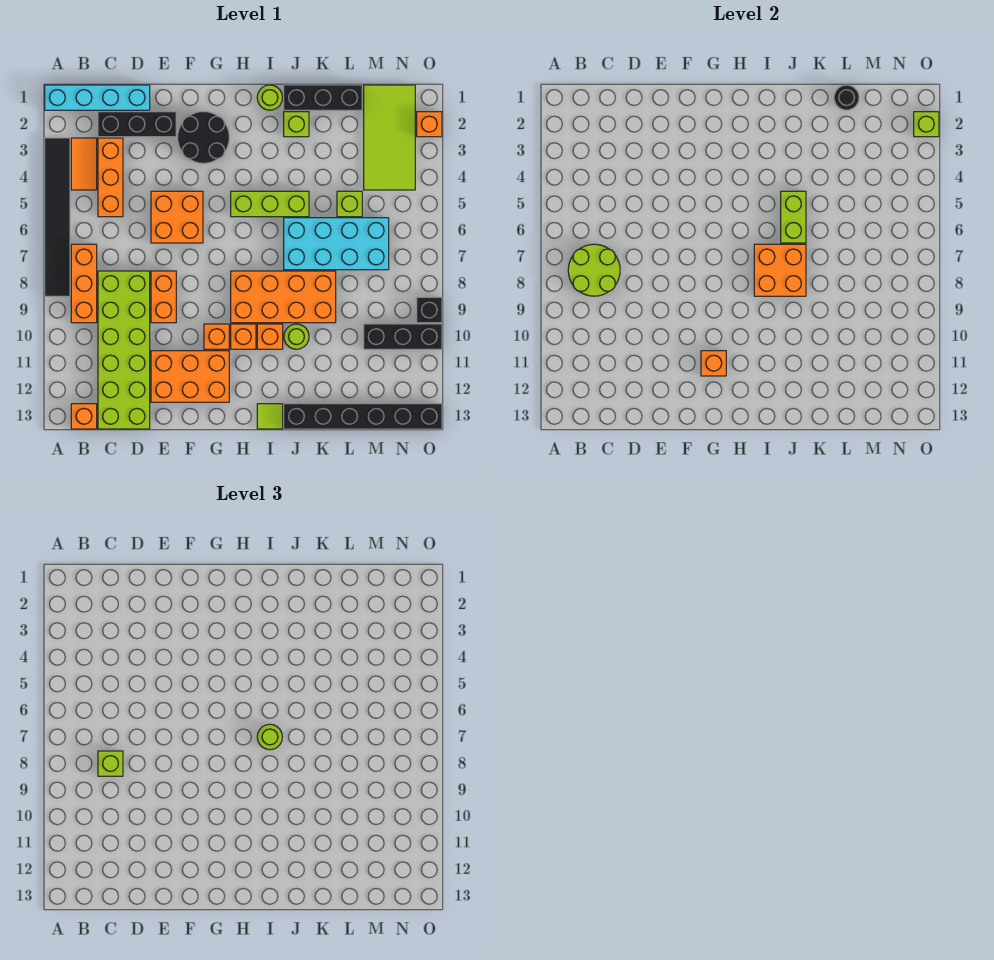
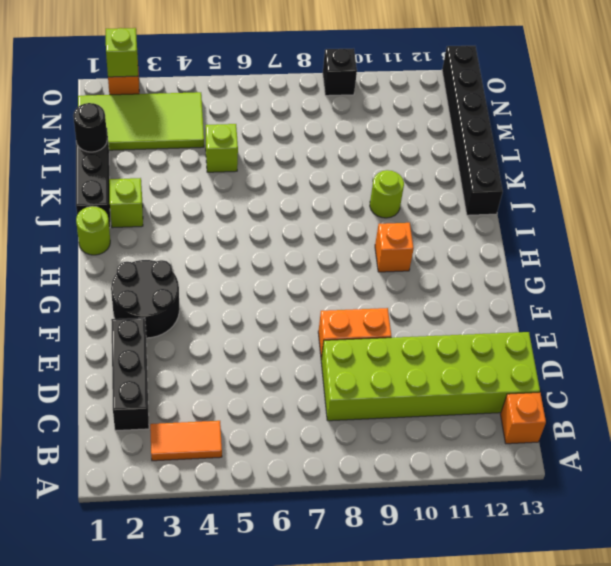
none -> cyan 1x4 brick [45,85,150,110]
none -> black 1x6 tile [45,138,70,296]
none -> orange 1x3 brick [71,244,97,323]
none -> orange 1x3 brick [98,138,123,217]

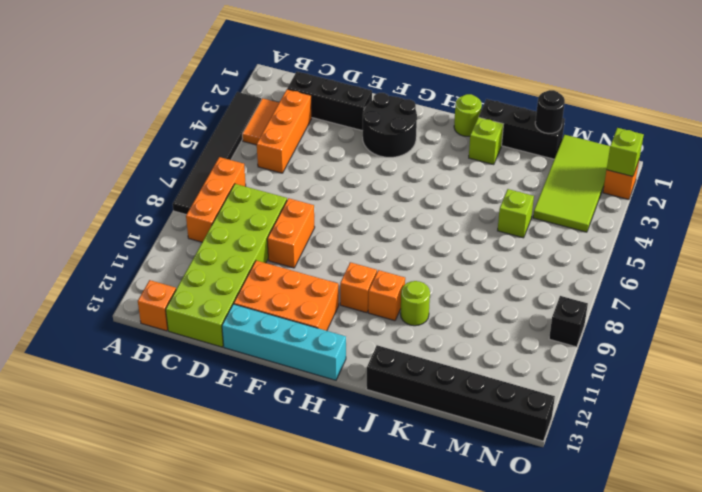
cyan 1x4 brick [222,304,346,380] -> cyan 1x4 brick moved to [45,85,150,110]
none -> orange 2x2 brick [151,191,203,243]
none -> orange 1x1 brick [204,324,229,349]
none -> lime 1x3 brick [231,191,309,217]
none -> orange 2x4 brick [231,271,336,323]

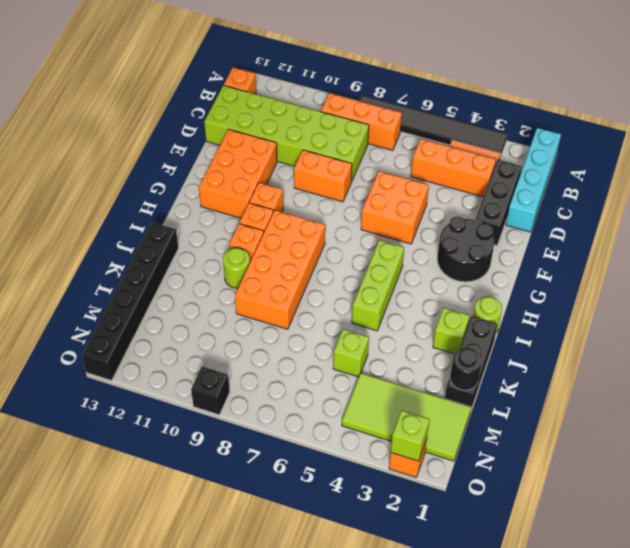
none -> lime 1x1 tile [257,404,283,429]
none -> cyan 2x4 brick [284,218,389,270]
none -> black 1x3 brick [364,324,442,349]
none -> lime 2x2 round brick [568,244,620,296]

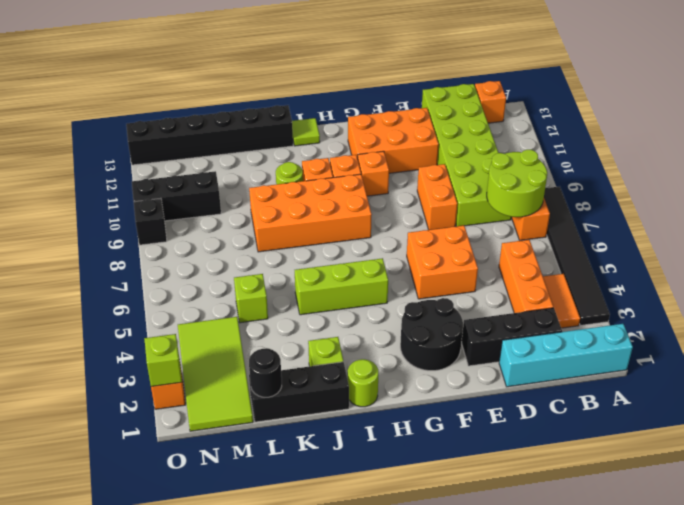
none -> cyan 2x4 brick [284,218,389,270]
none -> orange 1x1 brick [701,351,726,376]
none -> orange 2x2 brick [754,244,806,296]
none -> lime 1x2 brick [781,191,806,243]

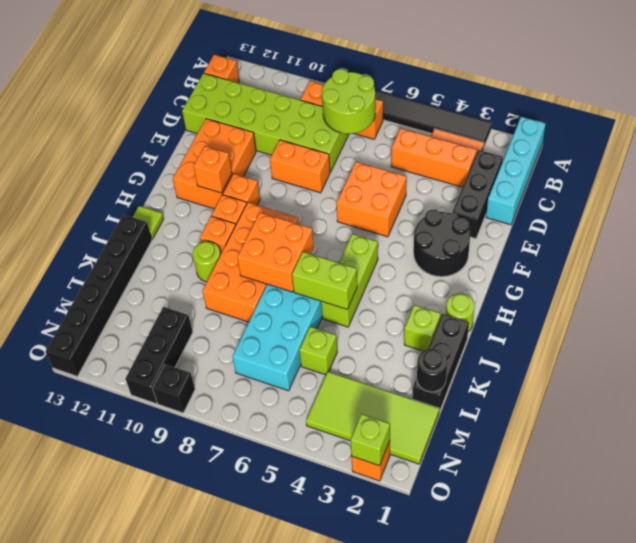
none -> lime 1x1 brick [98,751,123,776]
none -> lime 1x1 round brick [257,724,282,750]

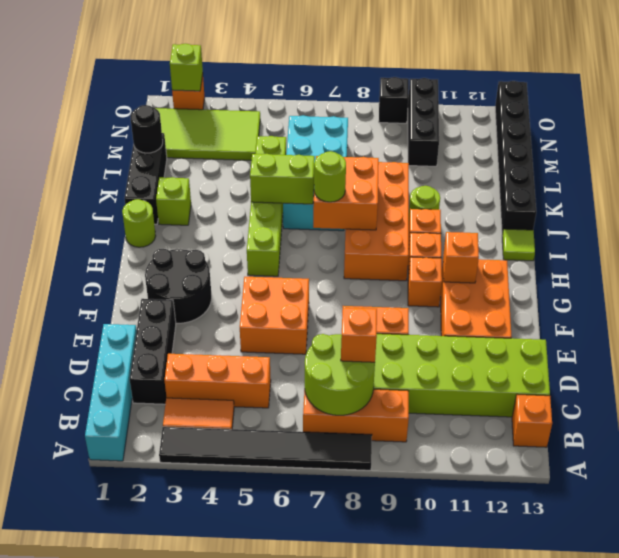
orange 1x1 brick [341,308,377,362] -> lime 1x1 brick [98,751,123,776]

